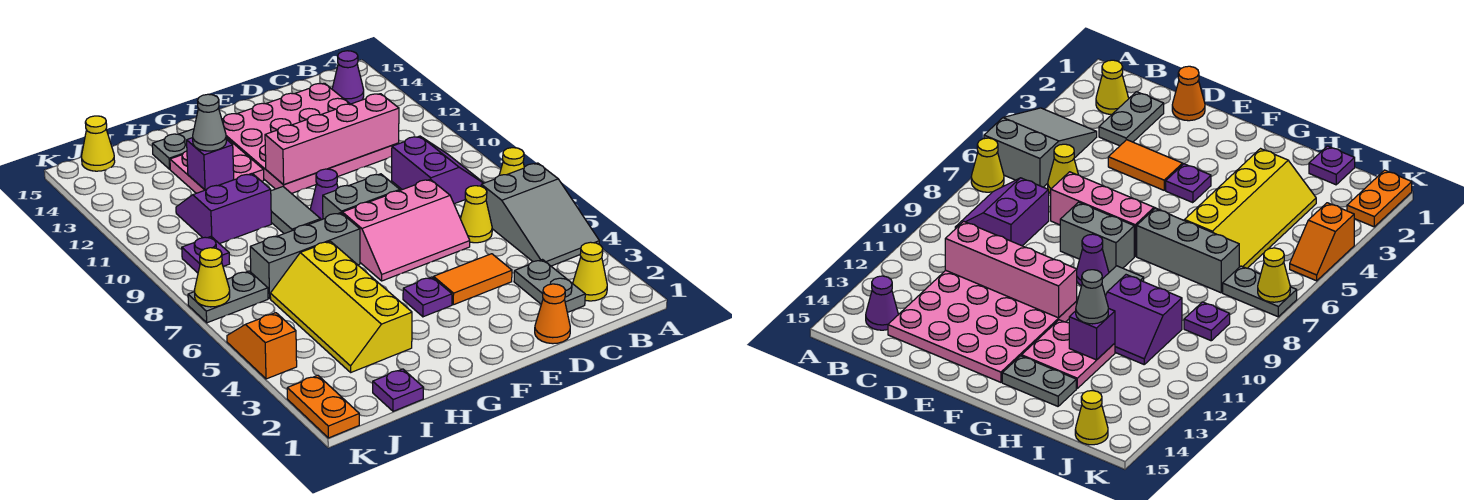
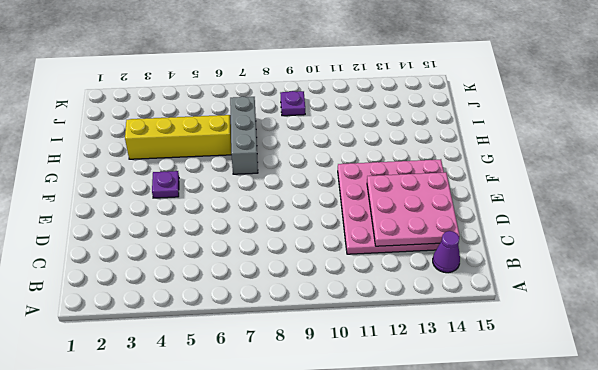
pink 3x3 plate [367,172,460,246] -> none
none -> grey 2x3 slope [481,163,599,266]
none -> yellow 1x1 cone [499,148,524,175]
none -> yellow 1x1 cone [573,242,607,301]
none -> purple 2x2 slope [392,136,483,204]

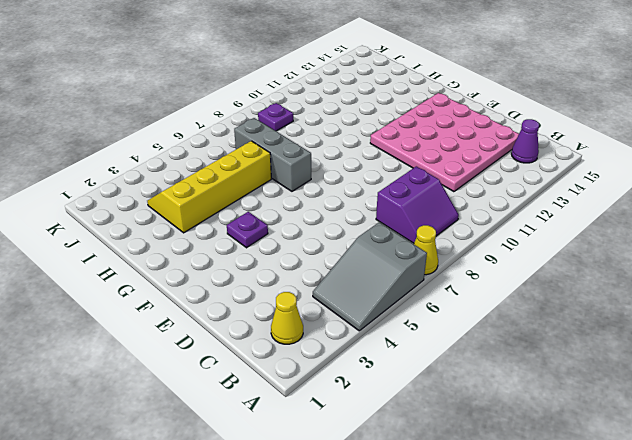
none -> grey 1x2 plate [514,260,585,313]
none -> yellow 1x1 cone [460,186,492,243]
none -> orange 1x1 cone [535,284,570,344]
none -> orange 1x2 tile [434,254,512,305]

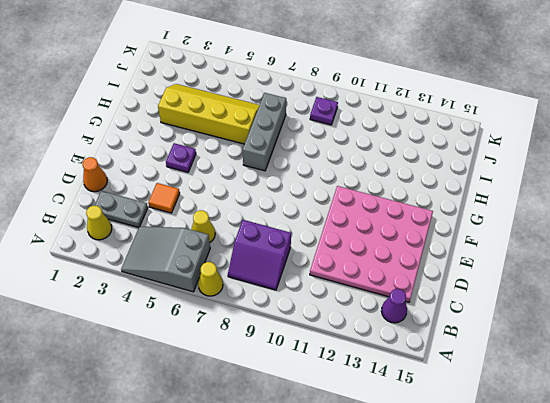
orange 1x1 tile [148,183,180,213] -> orange 1x2 tile [434,254,512,305]
none -> pink 2x3 slope [342,179,470,281]
none -> grey 1x2 brick [323,174,400,219]
none -> purple 1x1 cone [310,169,338,220]
none -> grey 1x2 tile [271,187,321,234]

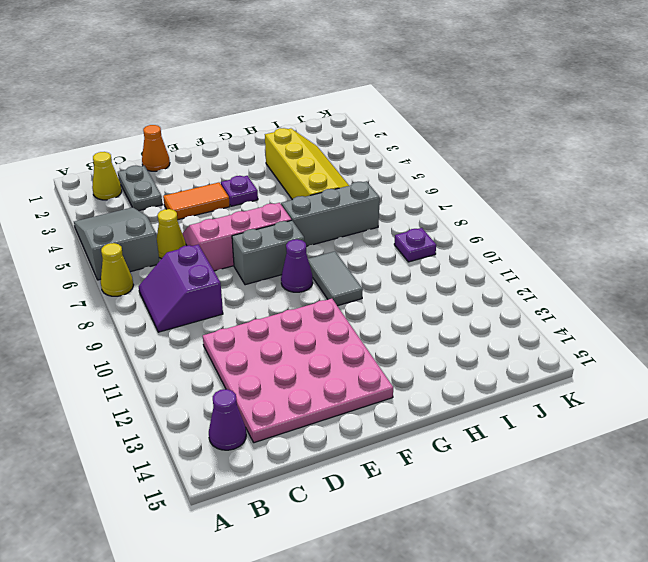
none -> pink 2x2 plate [170,139,264,193]
none -> grey 1x2 plate [152,129,227,169]
none -> purple 2x2 slope [176,173,271,244]
none -> purple 1x1 plate [373,369,424,411]

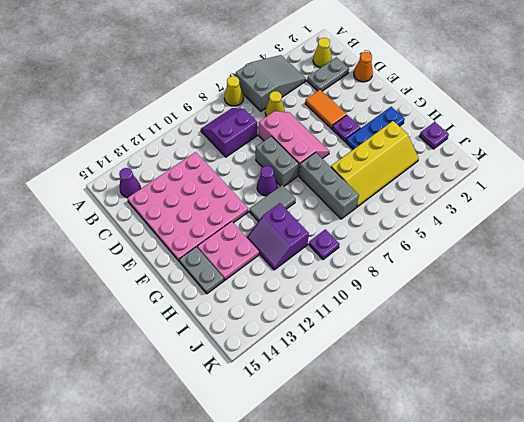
blue 1x3 plate [346,107,405,149] -> none
none -> grey 1x2 plate [188,271,268,323]
none -> yellow 1x1 cone [82,116,115,171]
none -> orange 1x2 plate [287,375,359,438]
none -> orange 1x2 slope [227,313,297,379]

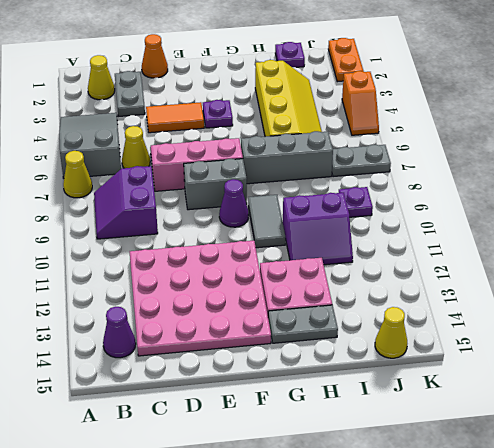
none -> pink 1x4 brick [265,94,399,185]
none -> purple 1x1 brick [187,138,234,190]
none -> yellow 1x1 cone [194,248,230,307]
none -> grey 1x1 cone [193,94,226,151]

